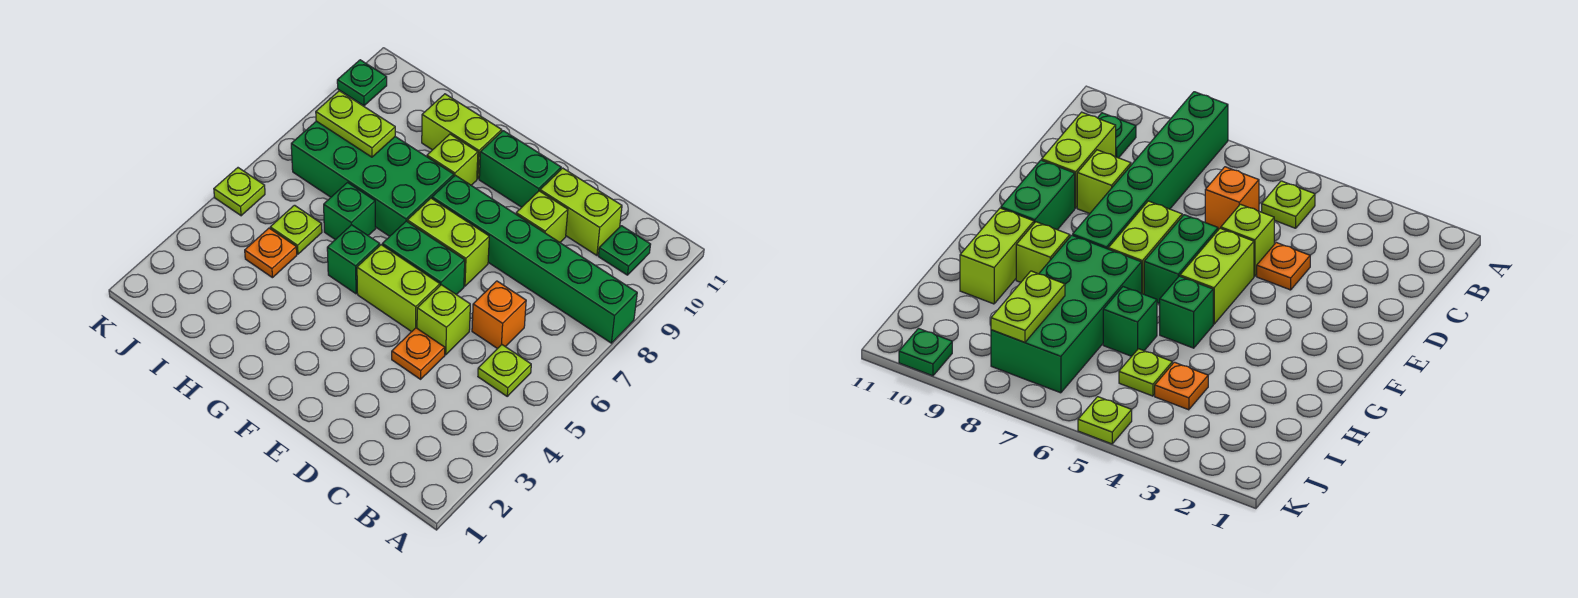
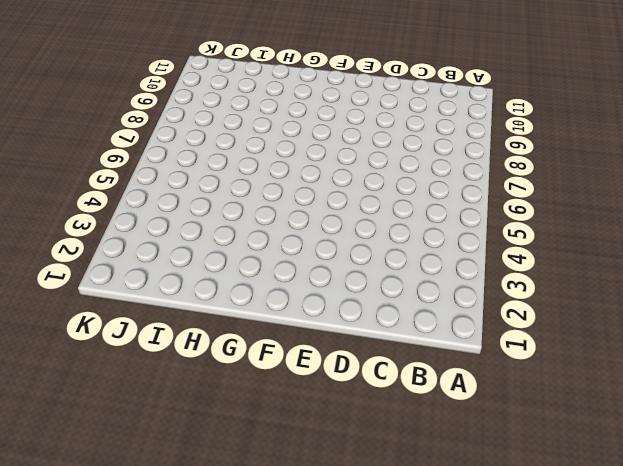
none -> green 1x6 brick [432,175,637,343]
none -> lime 1x1 plate [478,345,531,396]
none -> green 1x1 plate [598,226,651,275]

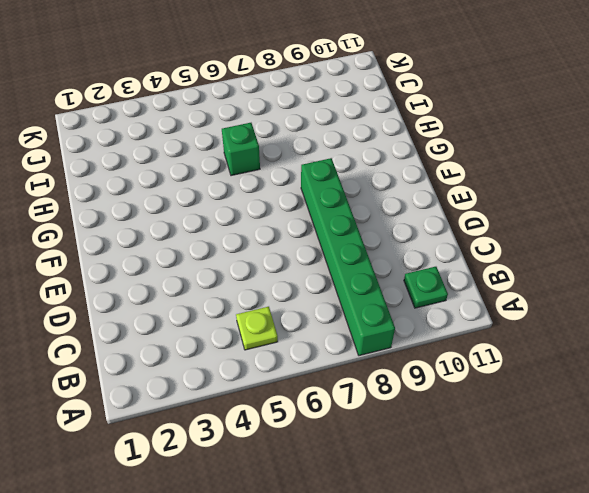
none -> orange 1x1 brick [472,281,526,349]
none -> lime 1x2 brick [540,168,622,255]
none -> orange 1x1 plate [392,328,445,379]

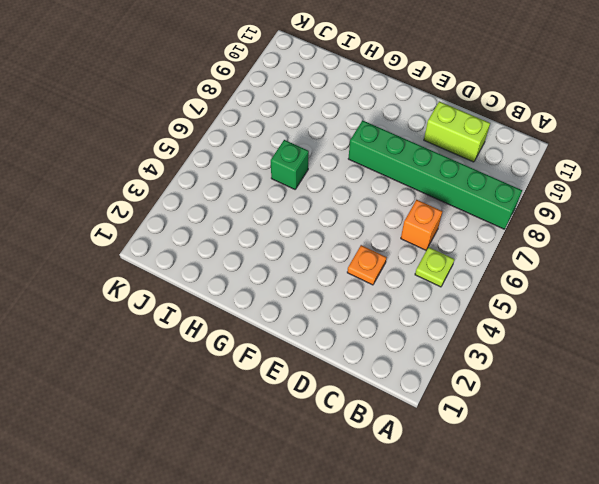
none -> green 1x1 plate [598,226,651,275]
none -> lime 1x1 brick [417,285,470,355]
none -> lime 1x1 brick [516,191,568,242]

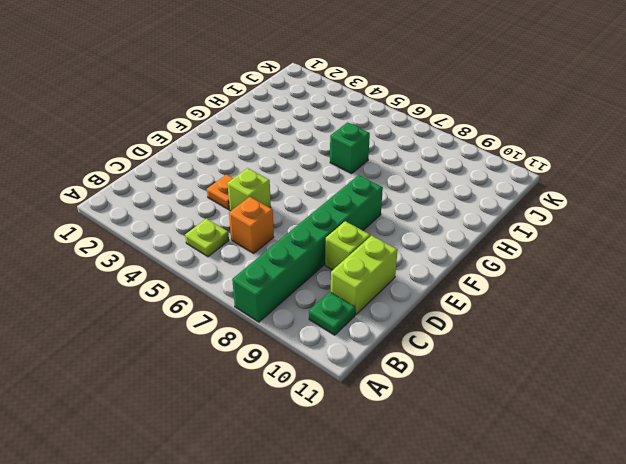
none -> lime 1x2 brick [357,245,440,332]
none -> green 1x2 brick [382,221,465,295]
none -> lime 1x2 brick [407,198,489,286]

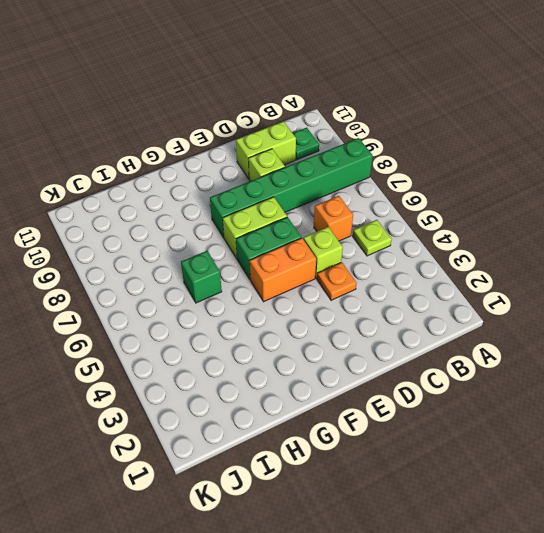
orange 1x2 brick [250,238,316,302] -> lime 1x2 brick [357,245,440,332]
none -> green 1x2 brick [479,131,561,207]
none -> green 1x1 brick [327,225,380,294]
none -> green 2x4 brick [291,121,454,236]

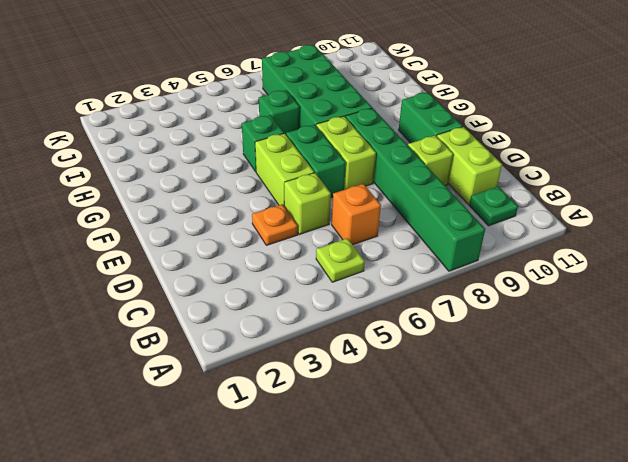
none -> lime 1x1 brick [427,134,478,185]
none -> lime 1x2 brick [422,94,502,179]
none -> orange 1x1 plate [245,228,297,278]

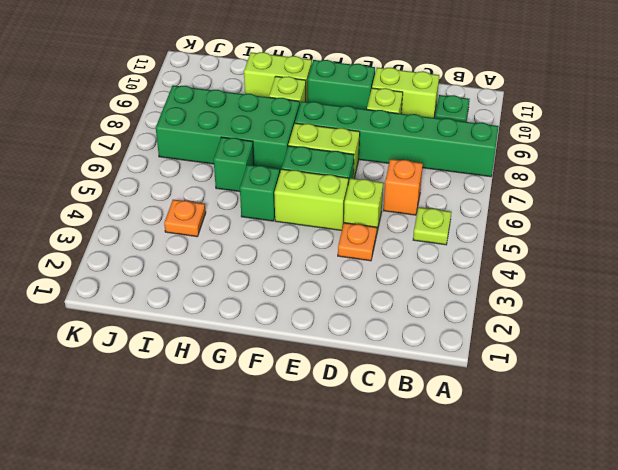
none -> lime 1x1 plate [270,205,322,254]
none -> lime 1x1 plate [214,168,265,216]
none -> green 1x1 plate [337,60,387,106]

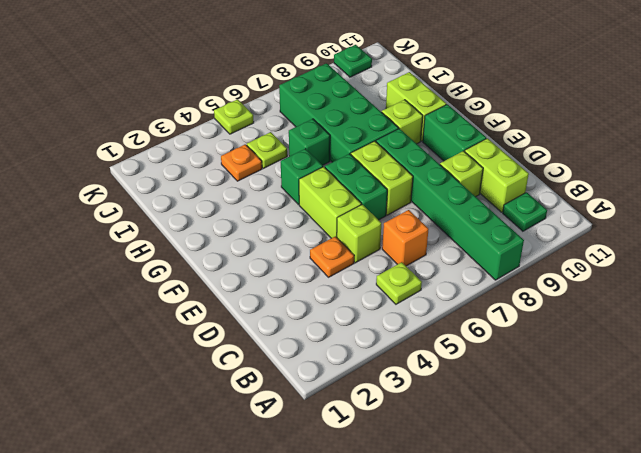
none -> lime 1x2 plate [316,91,395,157]

